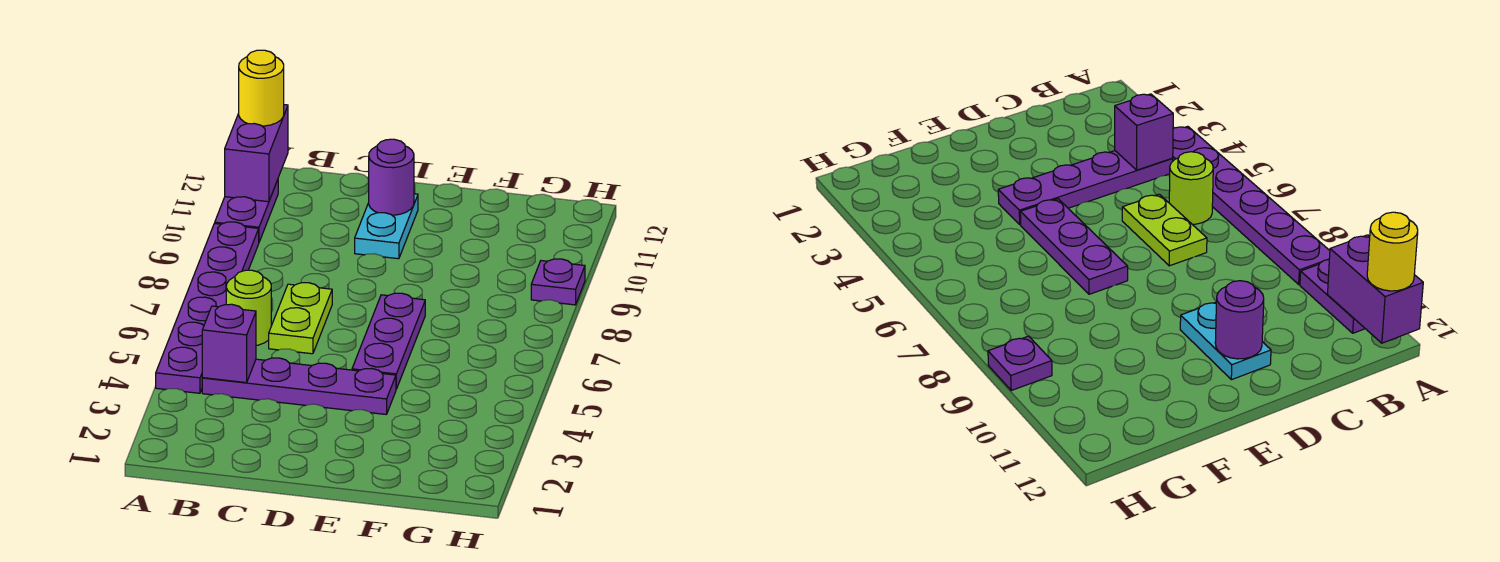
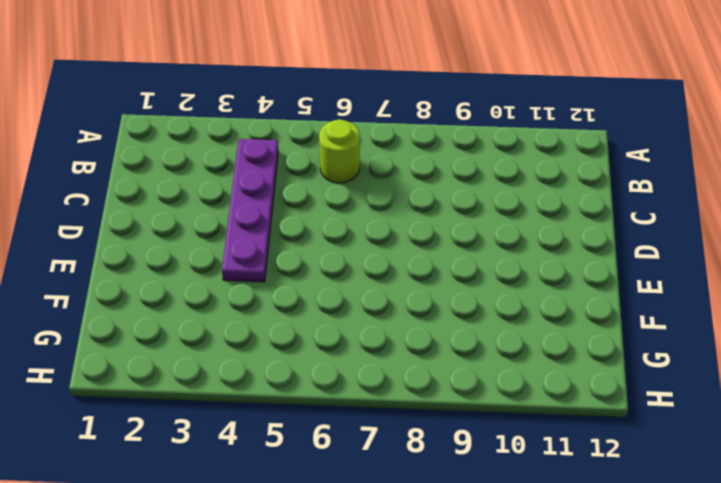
none -> purple 1x6 plate [156,222,259,393]
none -> purple 1x2 plate [215,180,278,242]
none -> lime 1x2 plate [269,283,332,354]

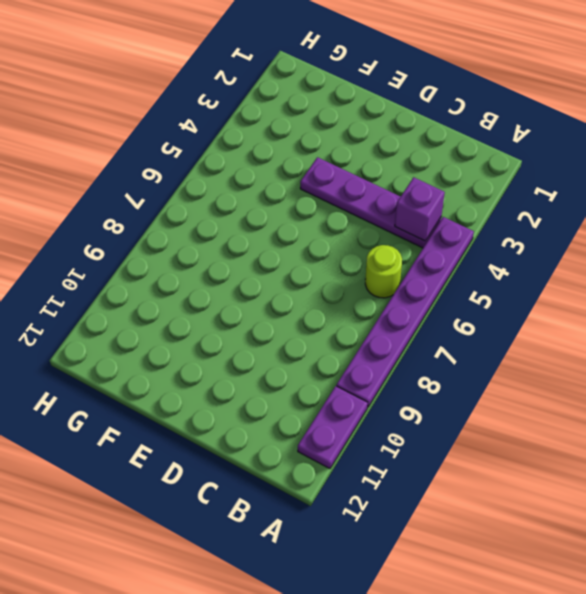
none -> lime 1x2 plate [269,283,332,354]
none -> cyan 1x2 plate [355,194,418,259]
none -> purple 1x3 plate [352,293,425,389]

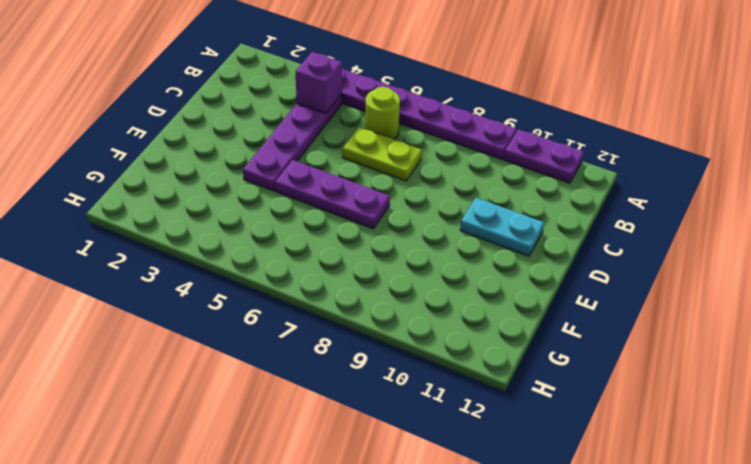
none -> purple 1x1 plate [531,259,585,305]
none -> purple 1x2 brick [225,105,288,202]
none -> purple 1x1 round brick [369,139,414,215]

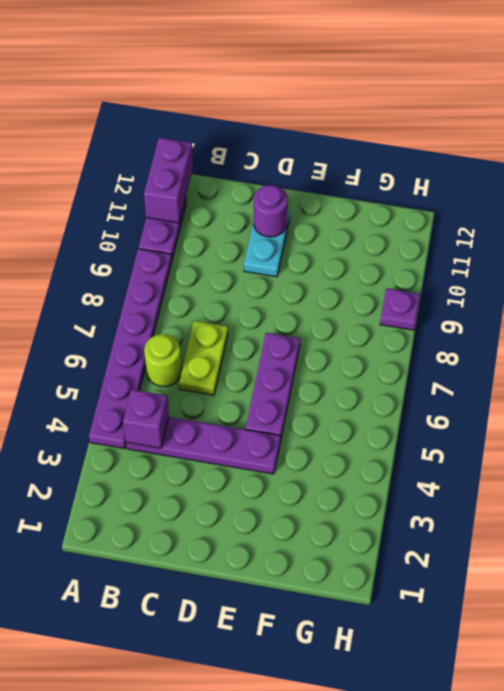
none -> yellow 1x1 round brick [239,50,284,126]

